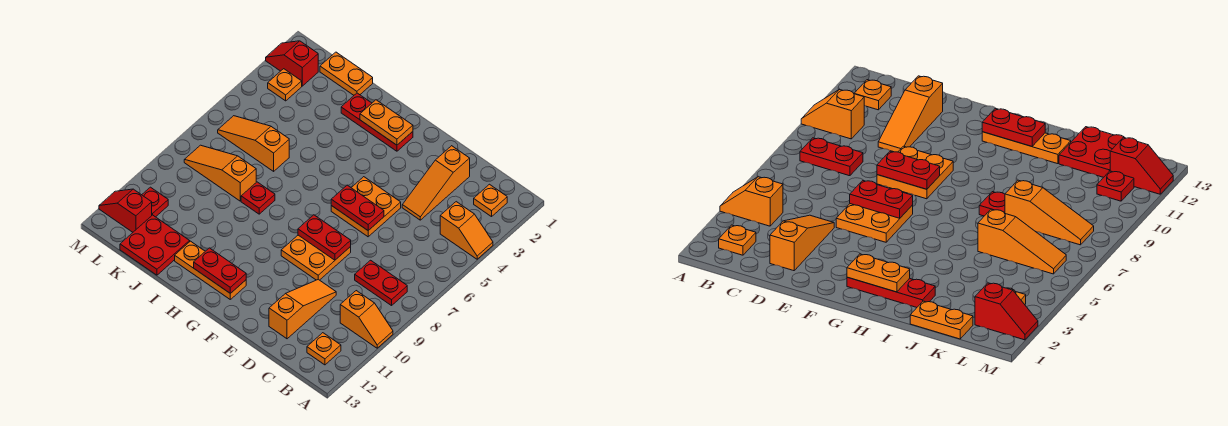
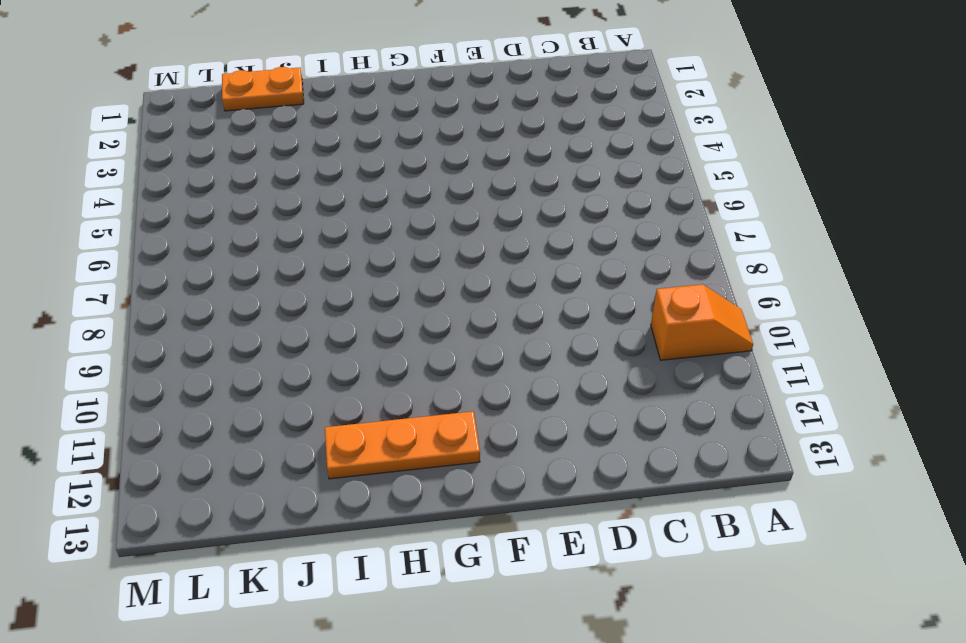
none -> orange 1x2 slope [440,202,493,259]
none -> orange 1x1 plate [474,184,507,217]
none -> red 1x2 plate [355,260,407,306]

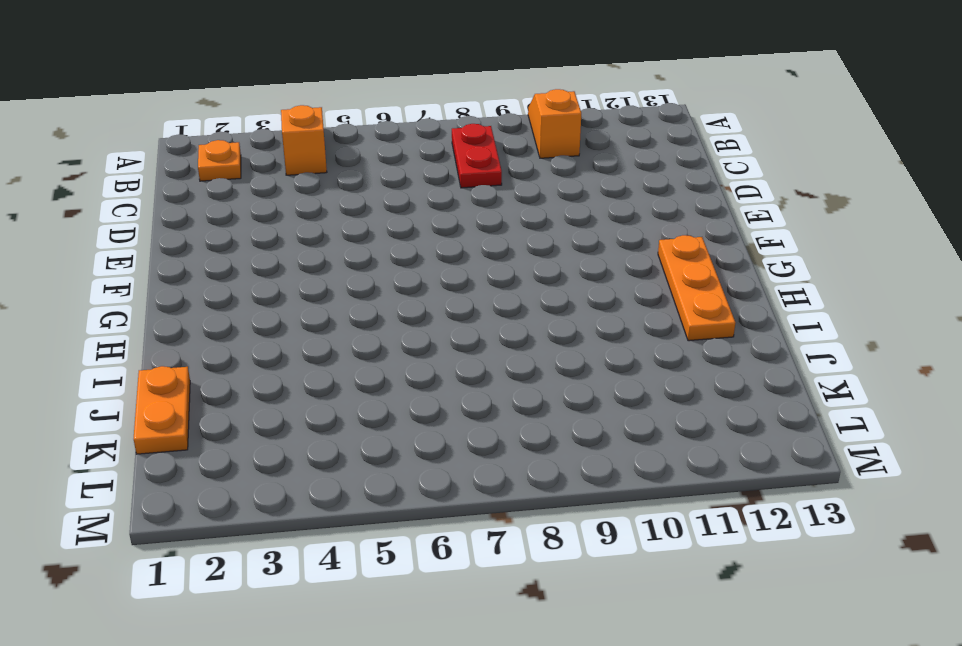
none -> orange 1x1 plate [307,333,341,365]
none -> orange 1x3 slope [402,146,470,220]
none -> orange 1x3 slope [269,279,336,339]

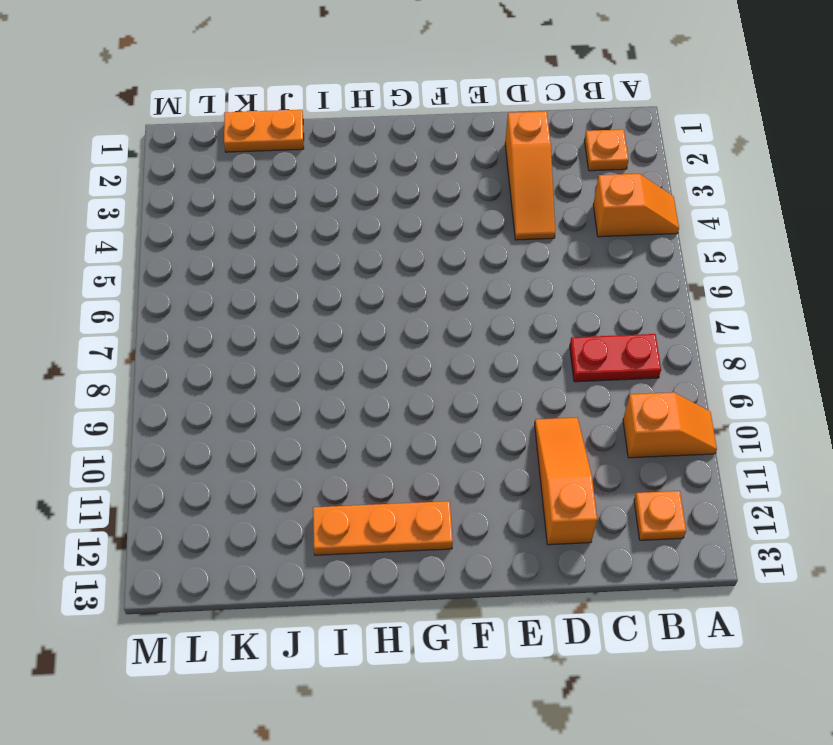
none -> orange 2x2 plate [331,177,401,237]
none -> orange 2x2 plate [281,235,351,280]
none -> red 1x3 plate [341,93,413,151]

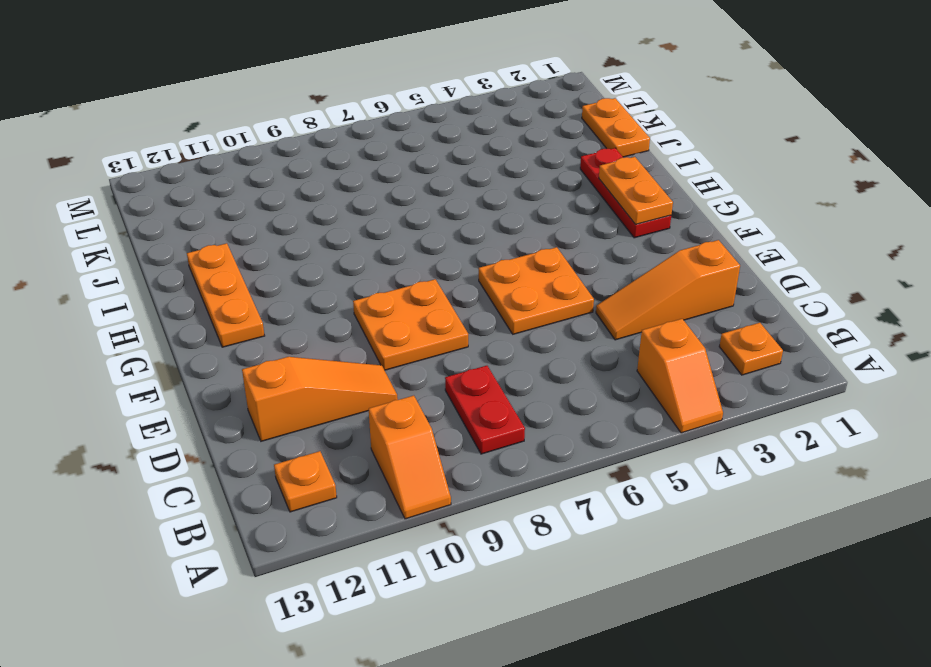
none -> red 1x1 plate [241,182,275,214]
none -> orange 1x3 slope [218,116,289,171]
none -> orange 1x3 slope [184,145,256,201]

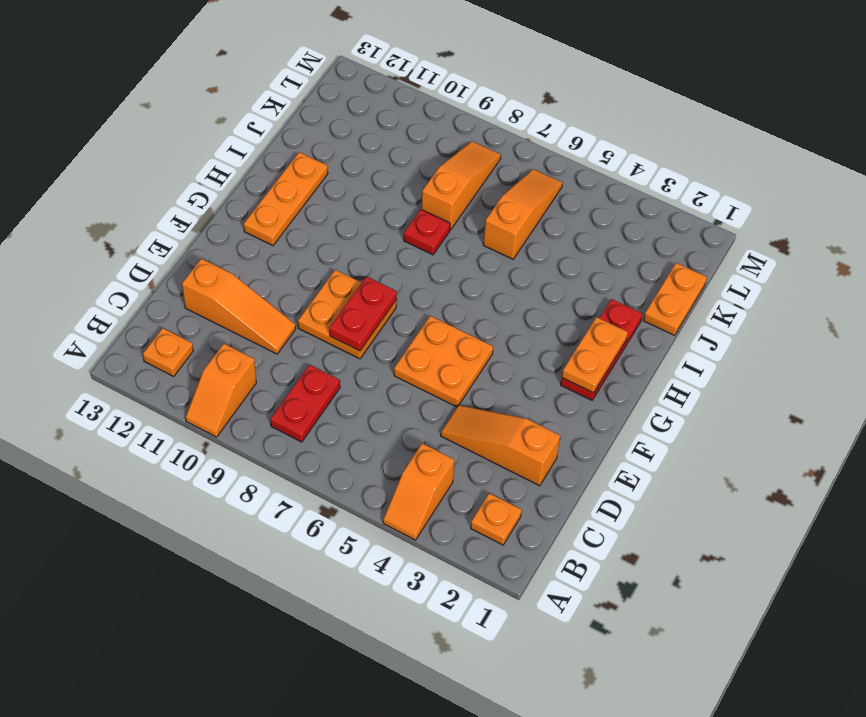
none -> red 2x2 plate [120,215,190,275]
none -> red 1x2 slope [266,41,318,86]
none -> orange 1x1 plate [268,69,302,101]

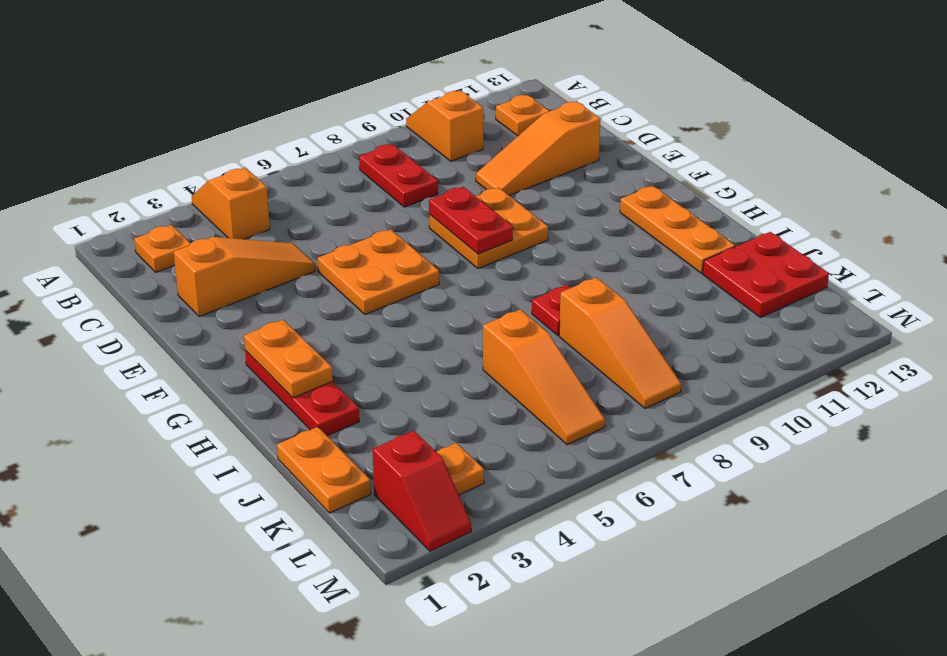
none -> red 1x1 plate [142,187,168,217]
none -> red 1x2 slope [99,189,152,232]
none -> red 1x2 plate [331,185,384,230]

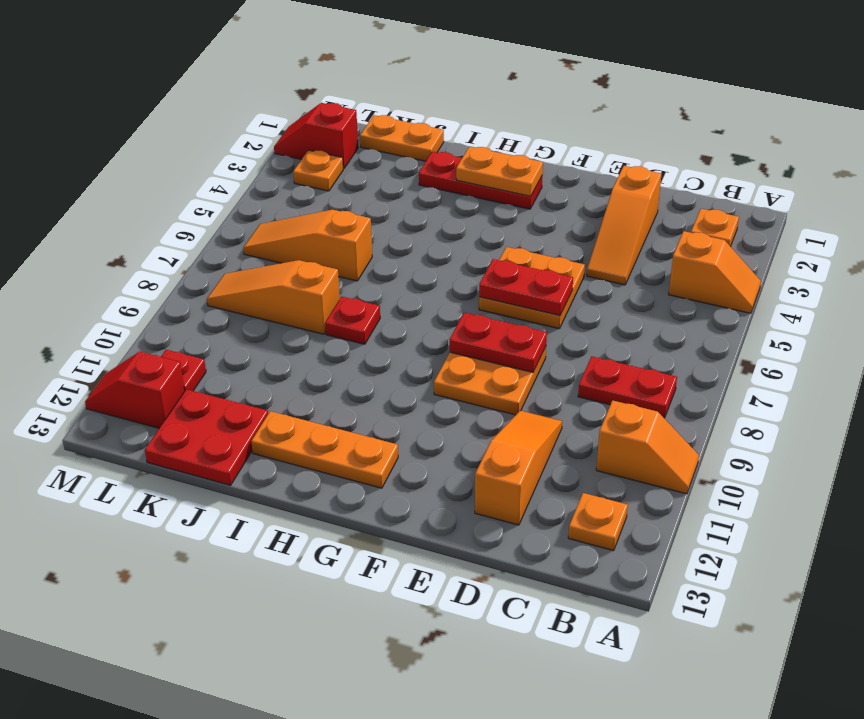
none -> red 1x2 plate [194,248,246,294]

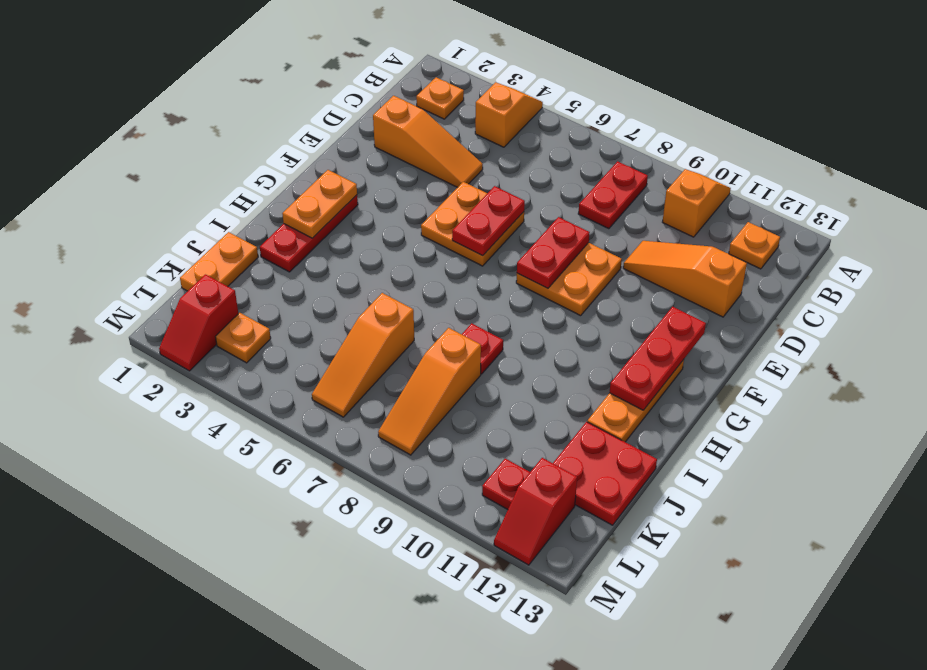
red 1x3 plate [610,307,706,410] -> red 1x2 plate [194,248,246,294]

